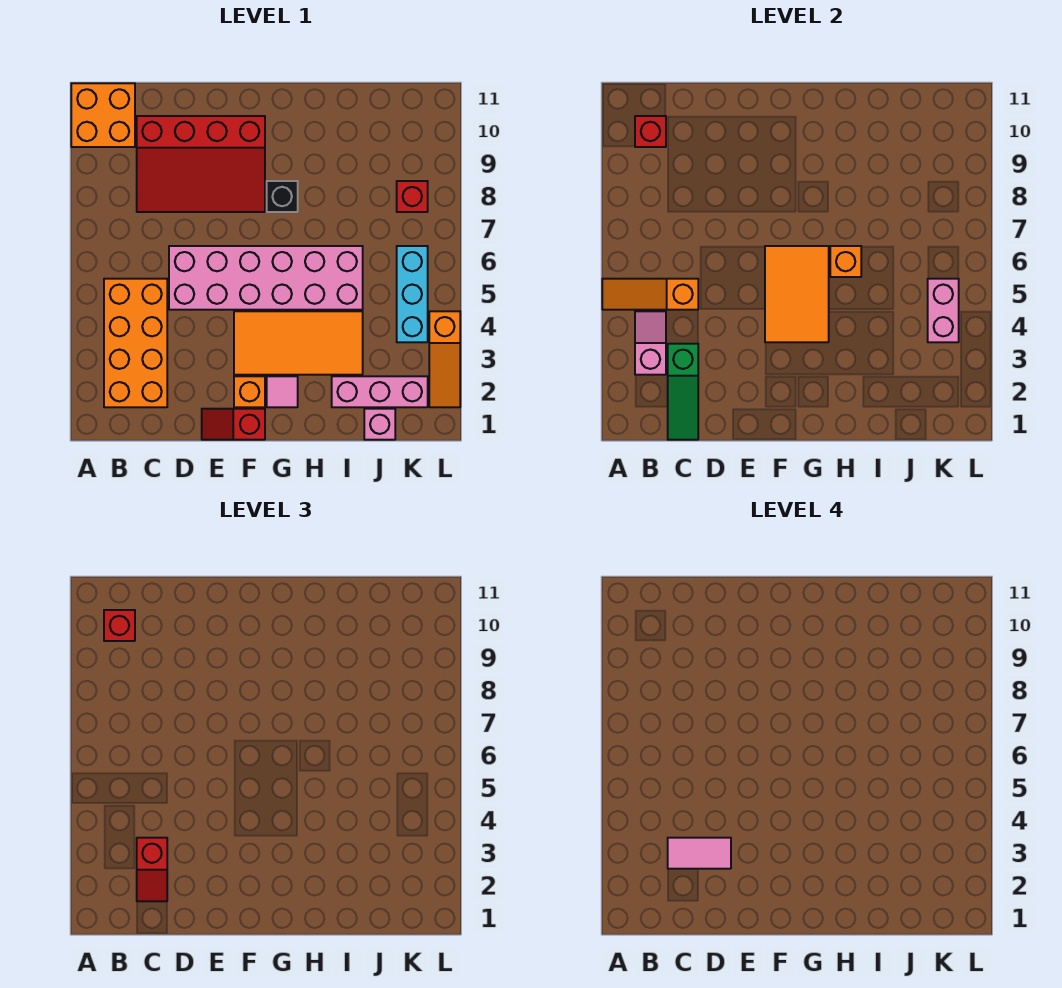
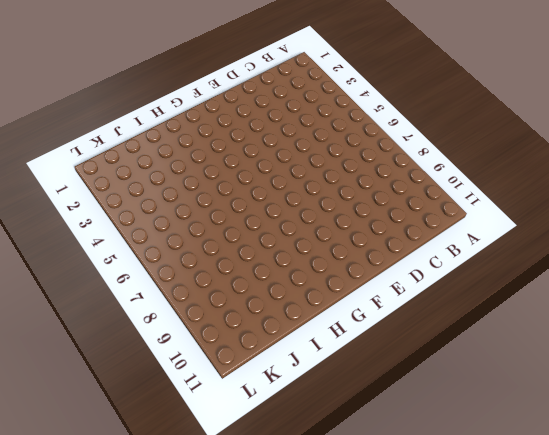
none -> orange 2x2 brick [71,83,135,147]
none -> orange 2x4 brick [104,279,167,407]
none -> red 3x4 slope [137,116,265,212]

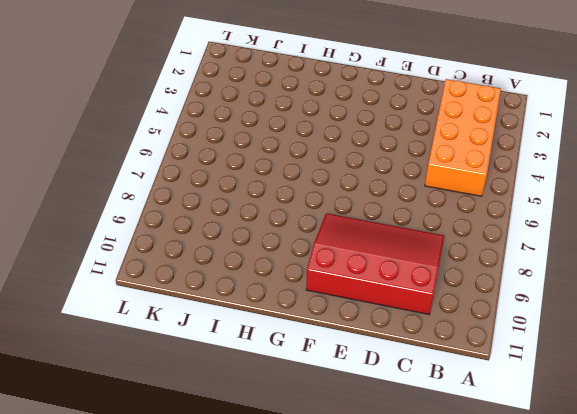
none -> orange 2x2 brick [71,83,135,147]
none -> pink 2x6 brick [169,246,363,310]
none -> red 1x2 slope [202,409,265,440]

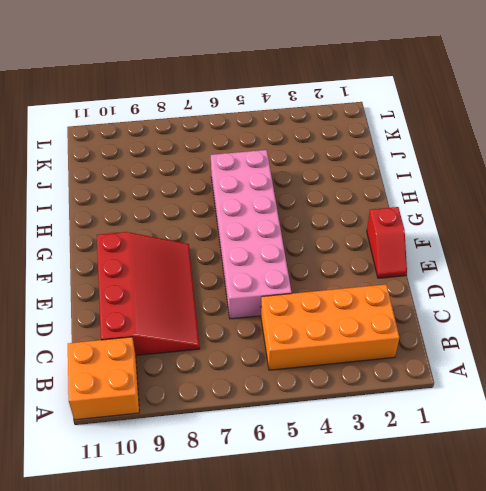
none -> orange 1x1 brick [234,376,265,407]
none -> orange 2x4 tile [234,311,363,375]
none -> pink 1x1 tile [267,376,298,407]

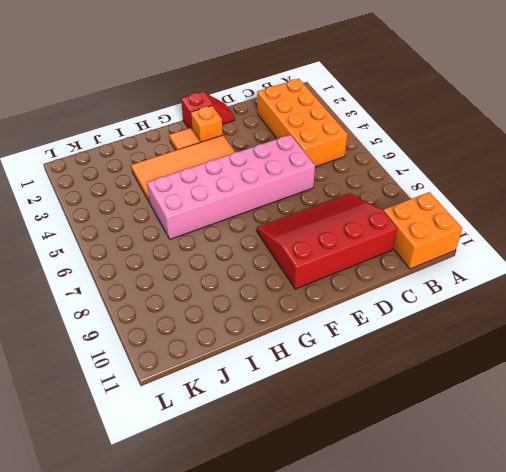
orange 1x1 tile [169,128,200,150] -> pink 1x1 tile [267,376,298,407]
none -> black 1x1 brick [267,181,298,212]
none -> pink 1x3 brick [332,376,428,407]
none -> pink 1x1 brick [364,409,395,440]

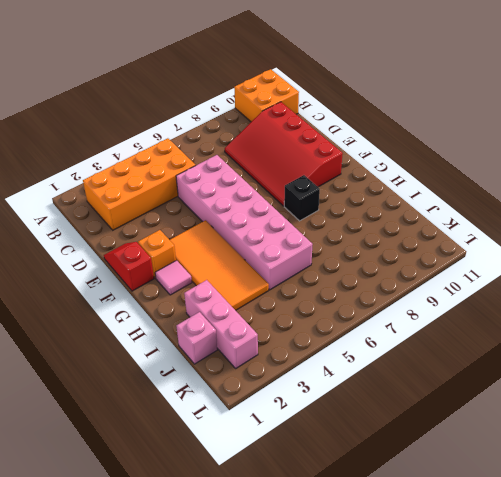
none -> cyan 1x3 brick [397,246,428,342]
none -> red 1x1 brick [397,181,428,212]
none -> orange 1x3 slope [429,311,460,407]

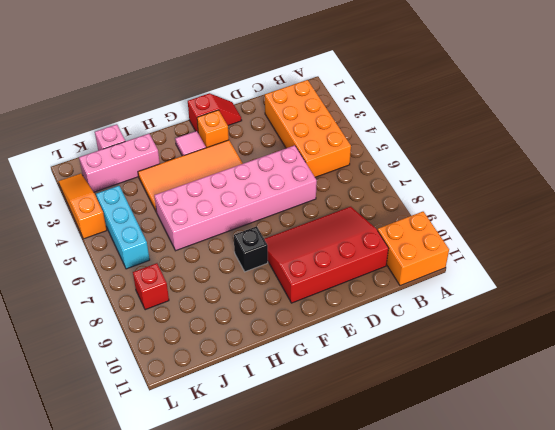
none -> orange 1x3 slope [602,279,698,310]
none -> pink 1x2 slope [635,311,666,375]
none -> red 1x1 brick [635,116,666,147]

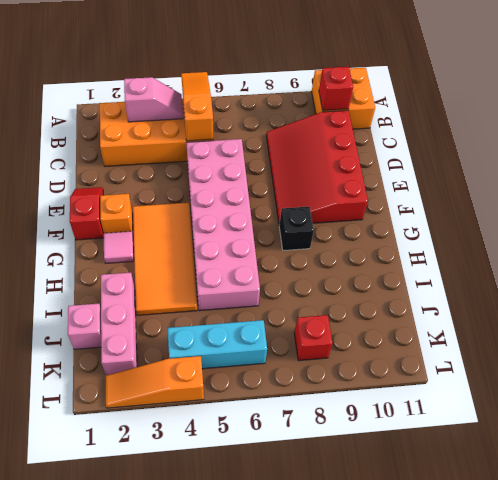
none -> green 1x3 slope [668,344,698,440]
none -> orange 2x3 tile [765,246,829,342]
none -> orange 1x1 brick [830,246,861,277]

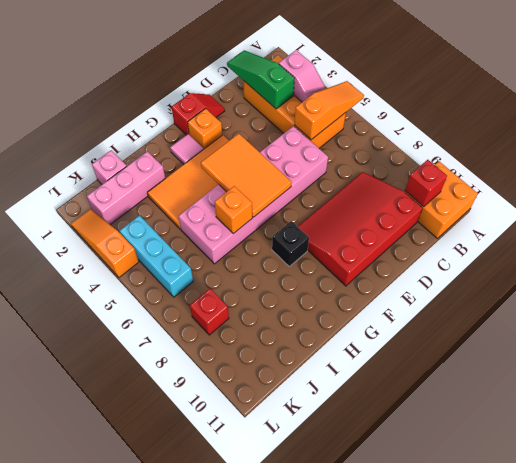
none -> pink 1x2 brick [928,279,959,342]
none -> red 1x1 brick [104,610,135,641]
none -> red 1x2 slope [137,838,167,901]

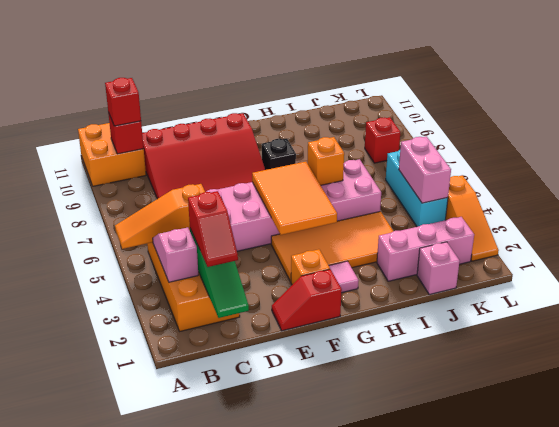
none -> pink 1x2 tile [668,838,731,869]

